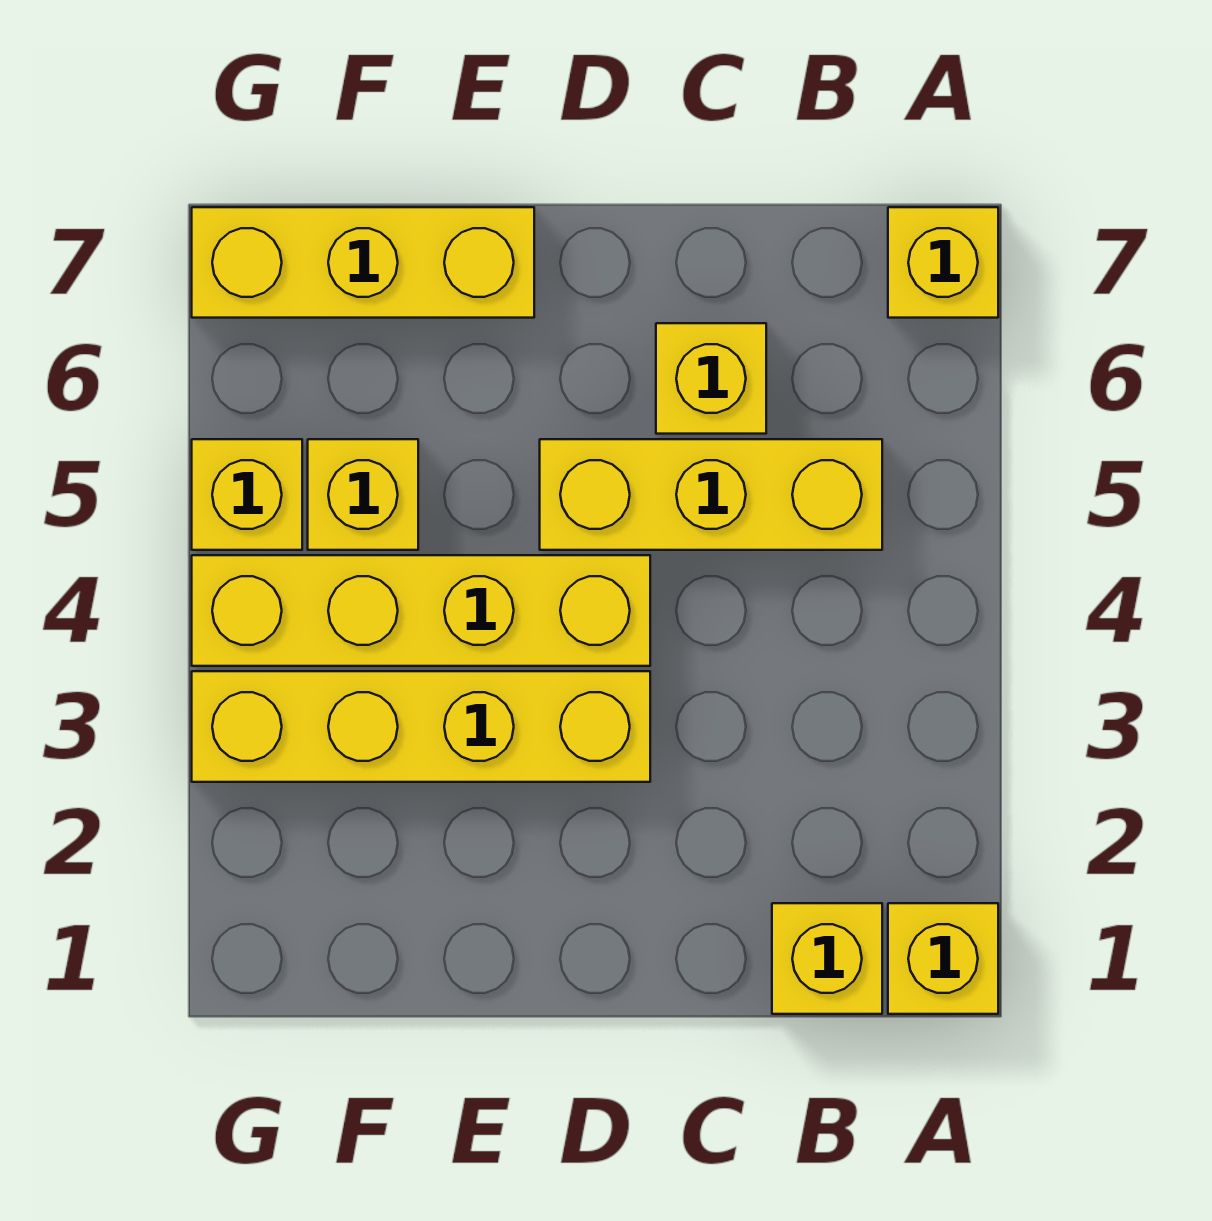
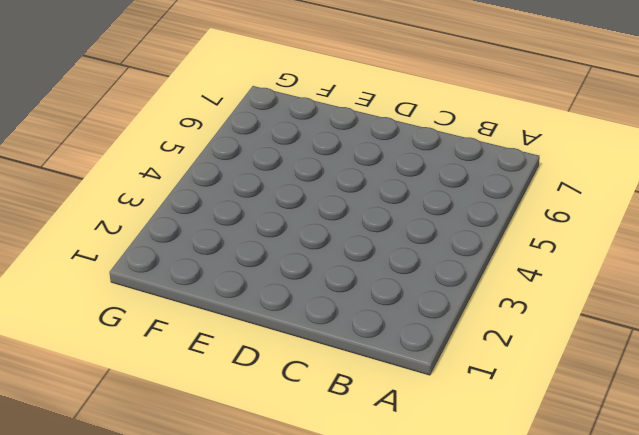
none -> yellow 1x1 brick [888,903,998,1014]
none -> yellow 1x1 brick [888,207,998,318]

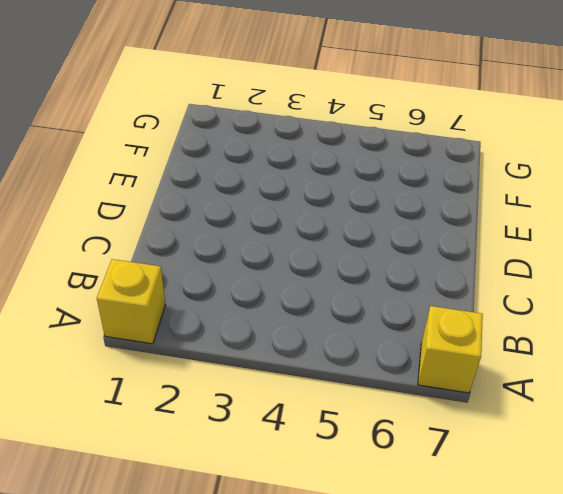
none -> yellow 1x1 brick [772,903,882,1014]
none -> yellow 1x3 brick [540,439,882,550]

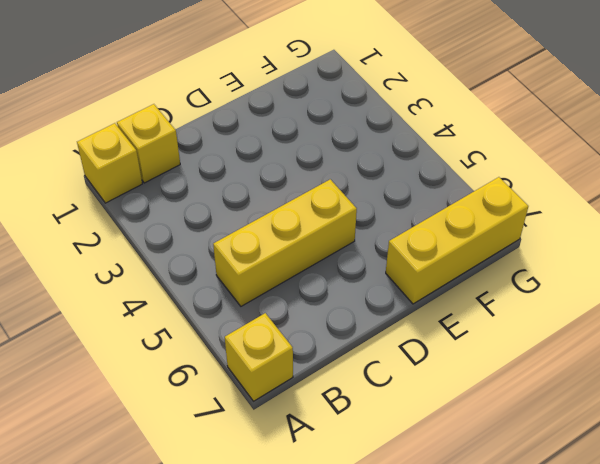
none -> yellow 1x1 brick [656,323,766,434]
none -> yellow 1x4 brick [192,671,650,782]

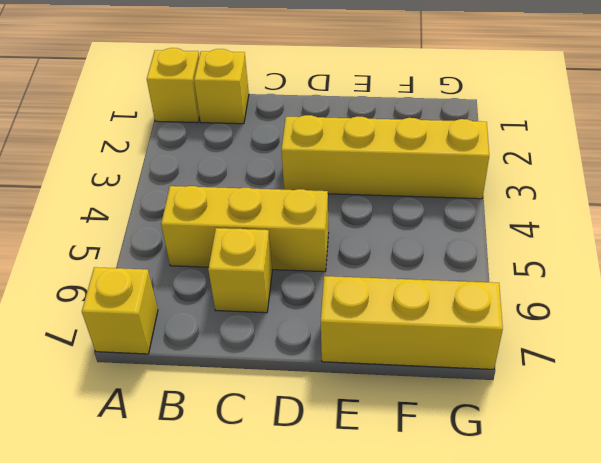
none -> yellow 1x4 brick [192,555,650,666]
none -> yellow 1x1 brick [308,439,418,550]

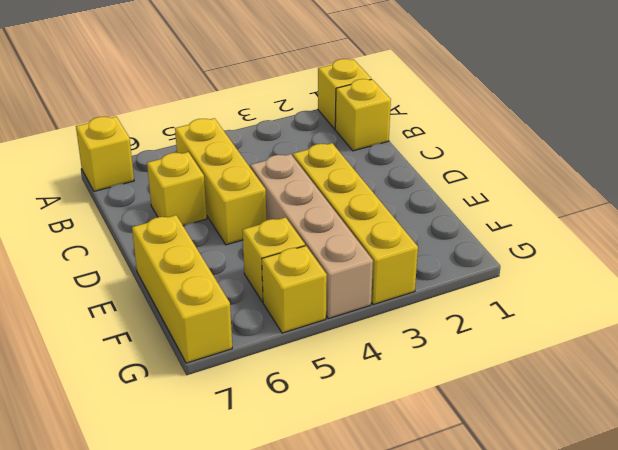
tan 1x4 brick [250,154,373,319] -> yellow 1x4 brick [192,555,650,666]

